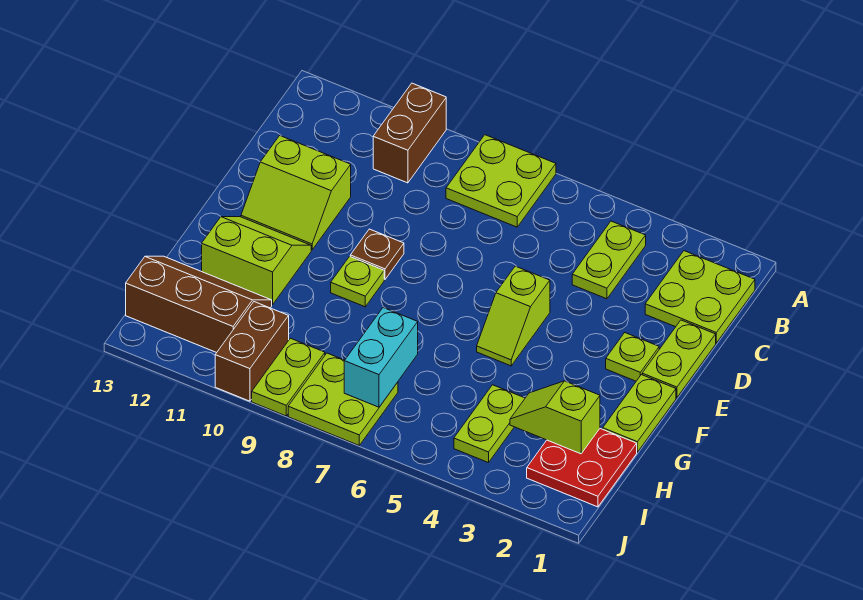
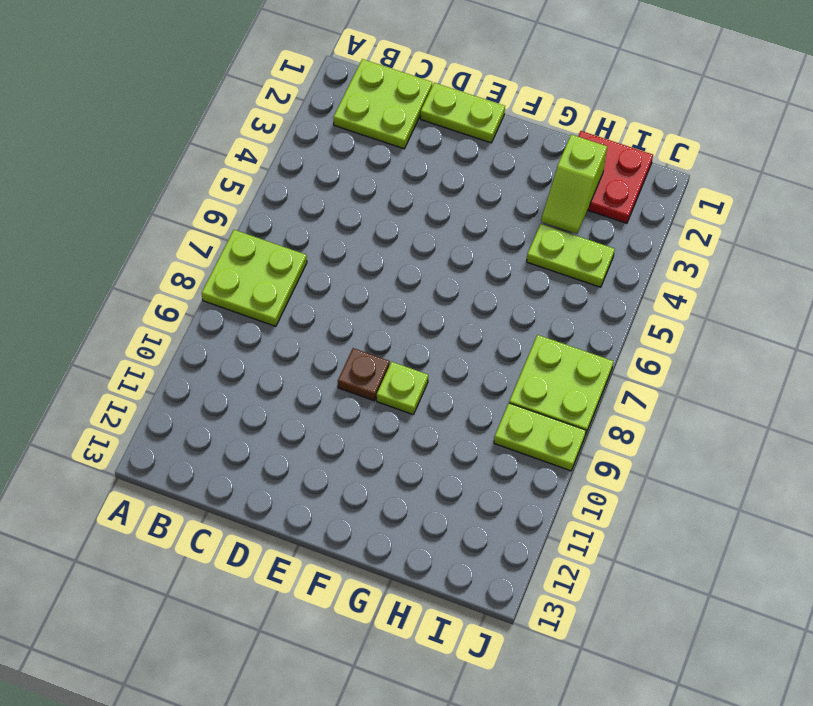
none -> brown 1x2 brick [373,83,446,183]
none -> lime 1x2 plate [572,221,646,299]
none -> lime 2x2 slope [241,136,351,250]

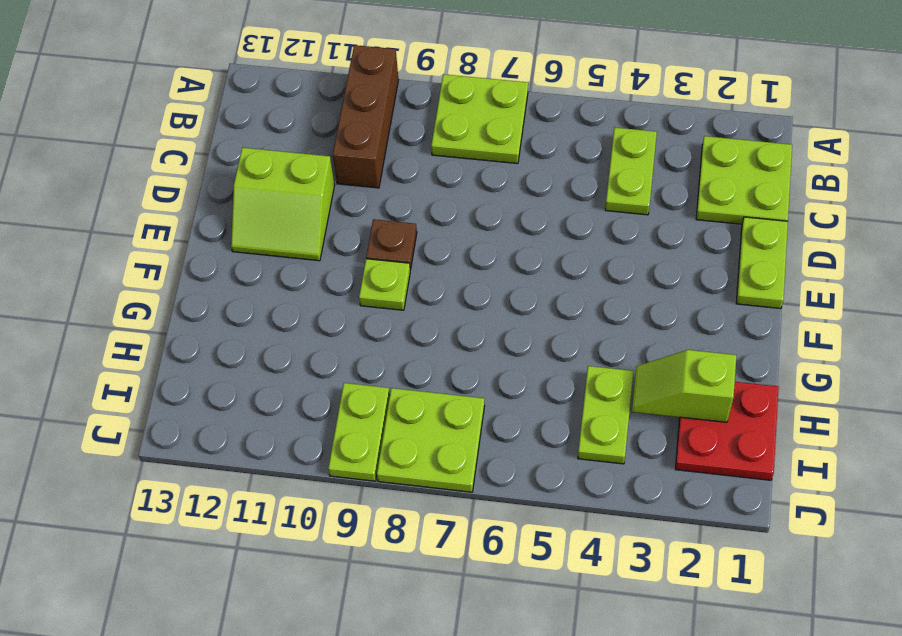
brown 1x3 brick [333,45,398,188] -> brown 1x2 brick [373,83,446,183]
none -> lime 1x1 plate [606,333,659,381]
none -> lime 1x2 slope [477,266,550,366]
none -> lime 1x2 plate [603,375,676,452]

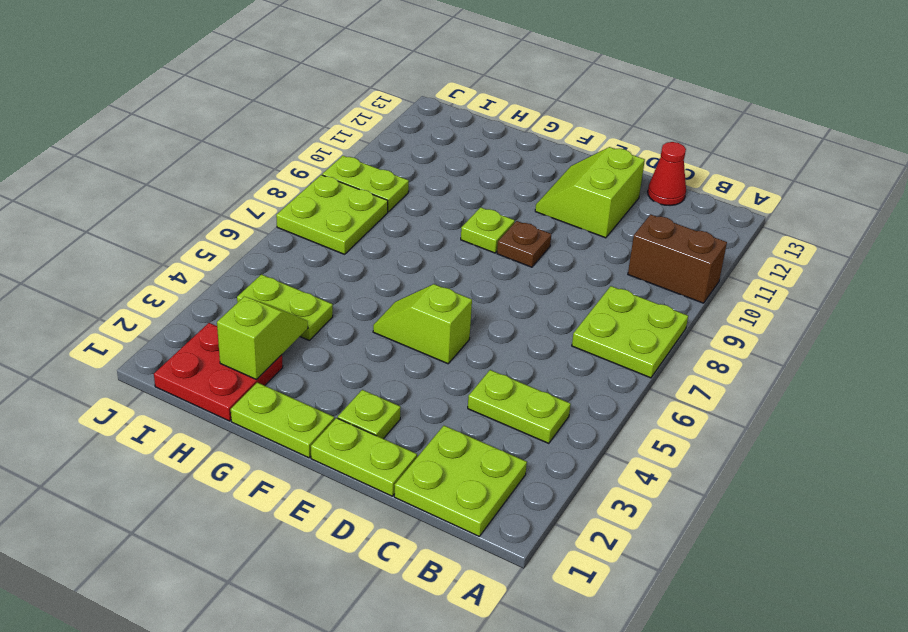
red 1x1 cone [648,142,686,206] -> none
none -> lime 2x2 slope [202,217,311,305]
none -> brown 2x3 slope [126,256,272,353]
none -> brown 1x2 brick [215,302,289,401]

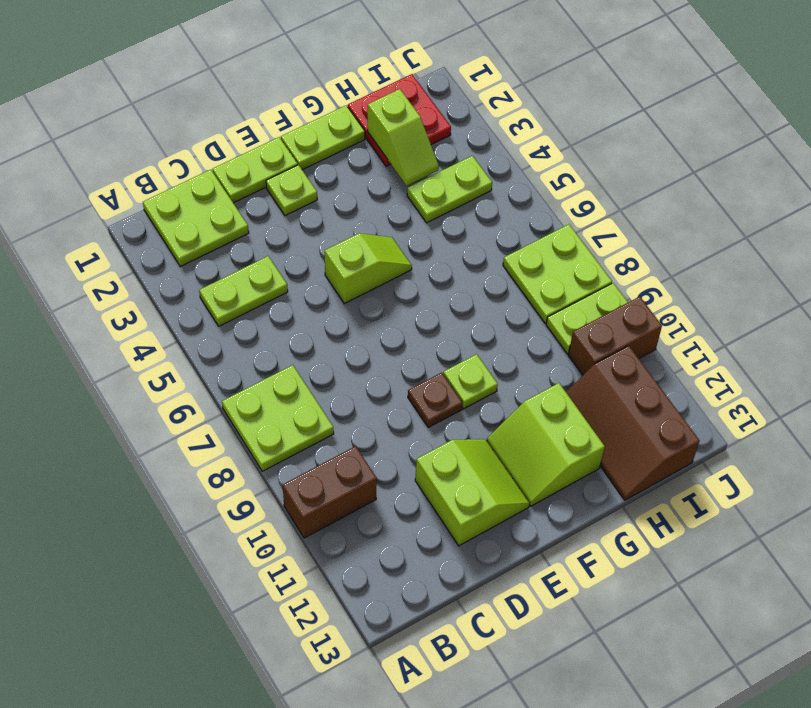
none -> cyan 1x2 brick [344,308,418,407]

